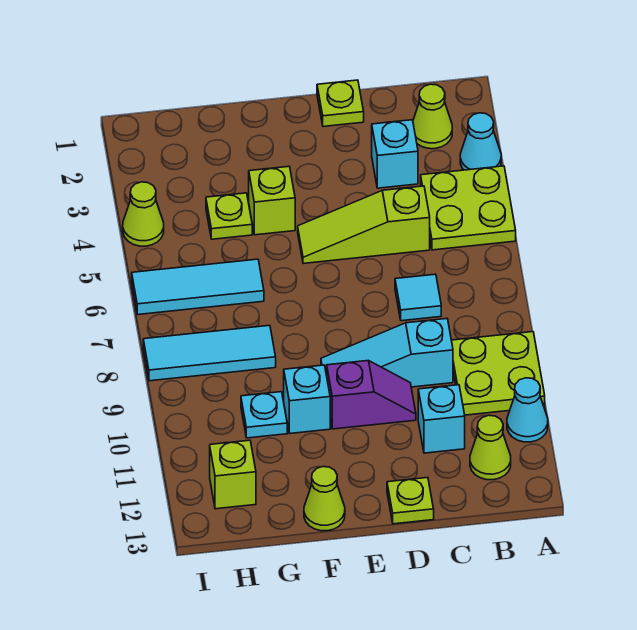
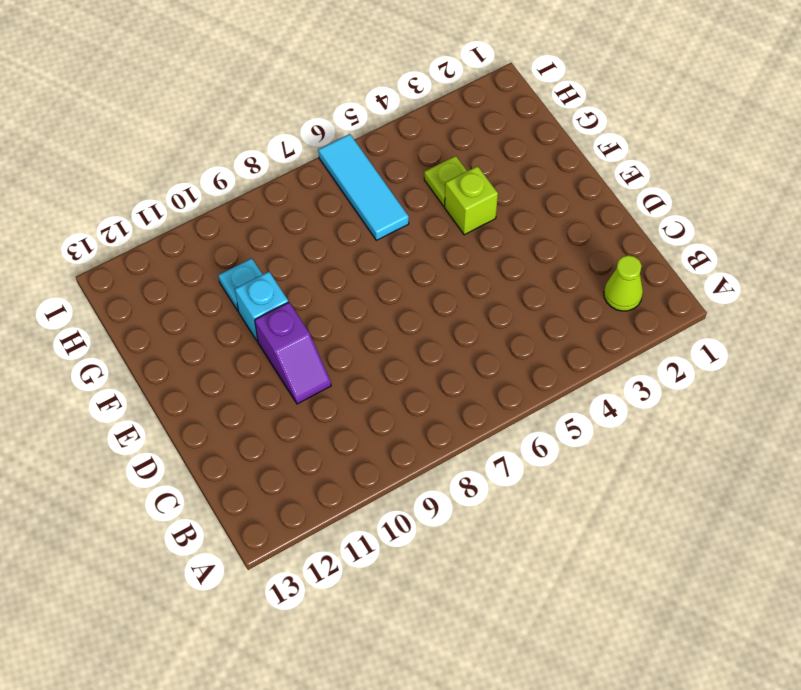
none -> cyan 1x1 cone [460,113,501,170]
none -> lime 2x2 plate [421,166,516,250]
none -> lime 2x2 plate [451,332,545,415]

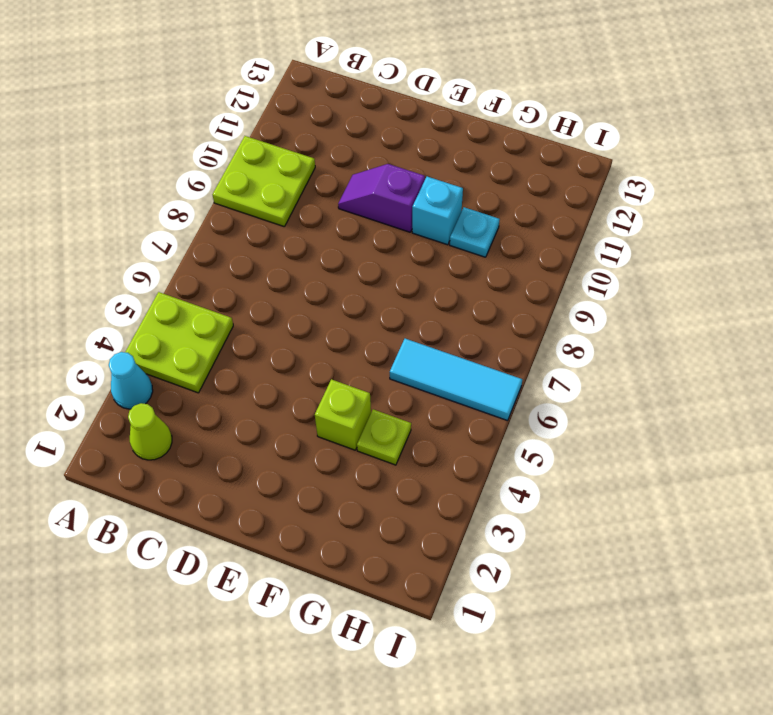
none -> cyan 1x1 cone [507,378,548,442]
none -> lime 1x1 cone [470,415,511,480]
none -> cyan 1x1 brick [372,120,418,188]

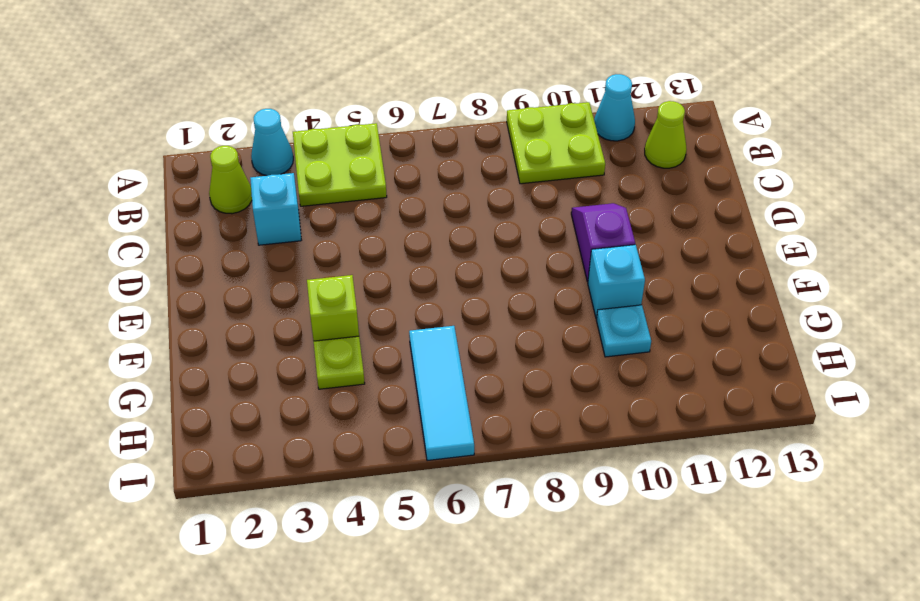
none -> lime 1x3 slope [298,186,430,264]
none -> cyan 1x1 tile [395,274,441,321]
none -> cyan 1x3 slope [321,319,453,387]

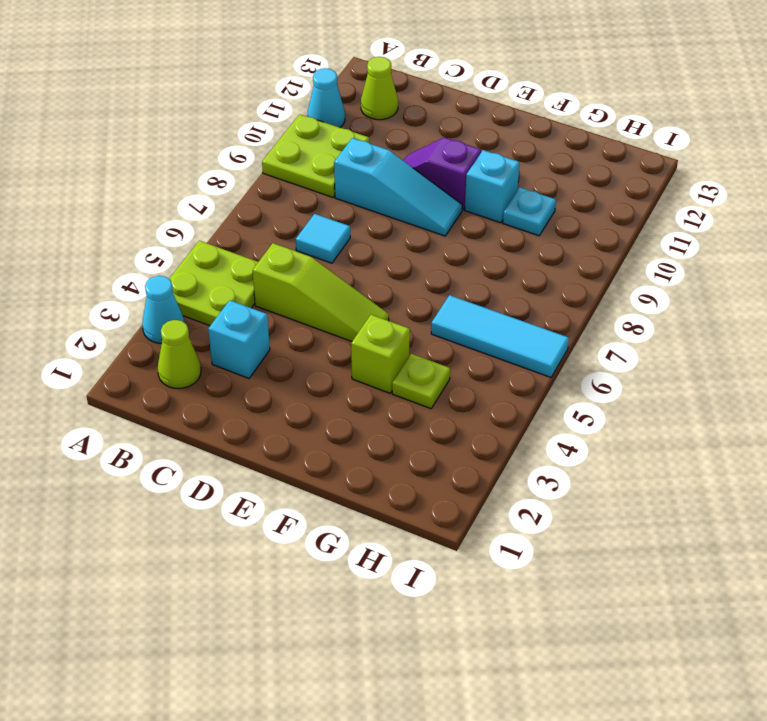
none -> cyan 1x1 brick [418,385,465,453]
none -> lime 1x1 plate [317,80,364,127]
none -> lime 1x1 plate [387,478,434,524]

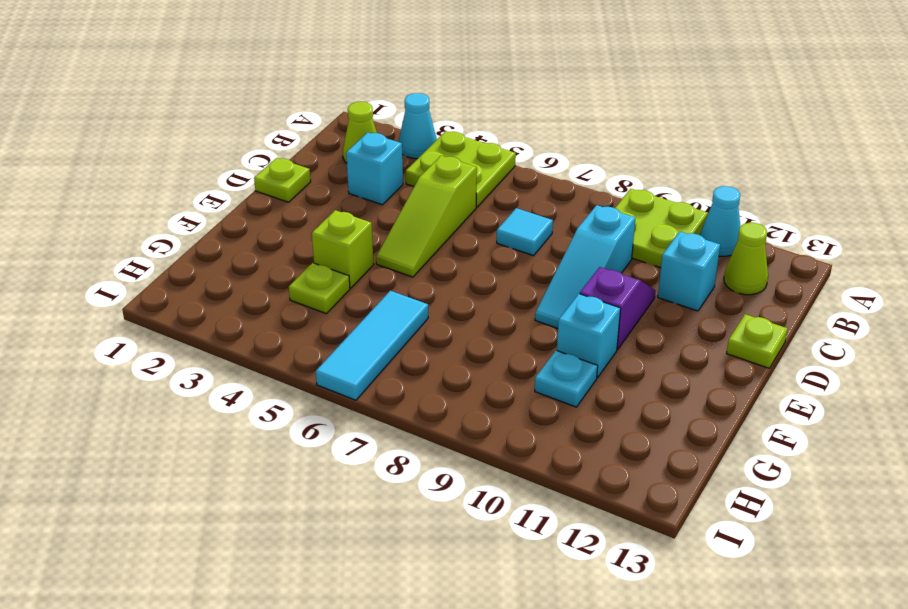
none -> lime 1x1 cone [304,467,345,531]
none -> cyan 1x3 tile [143,325,276,381]
none -> lime 1x1 brick [210,440,256,509]

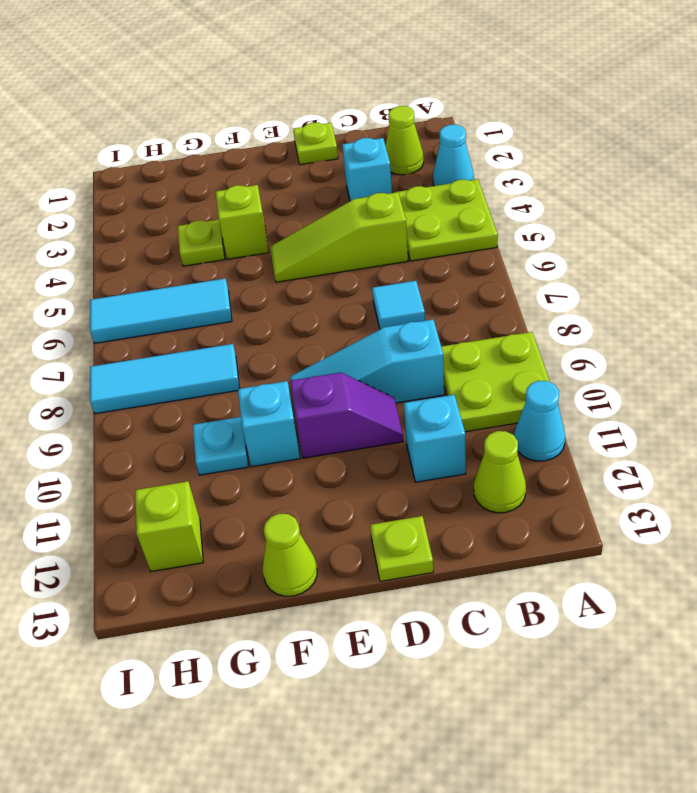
none -> lime 1x1 cone [123,182,164,246]

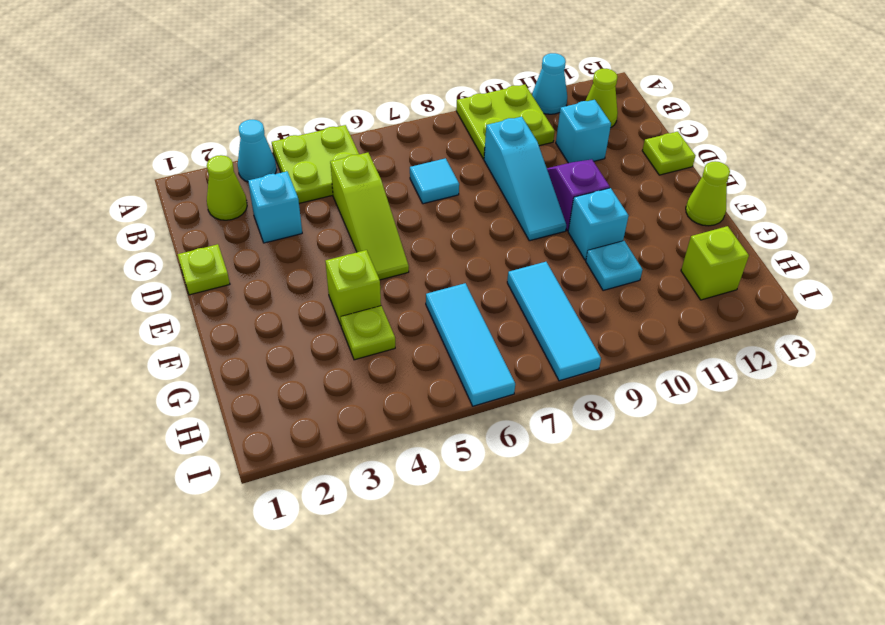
none -> lime 1x1 cone [123,182,164,246]

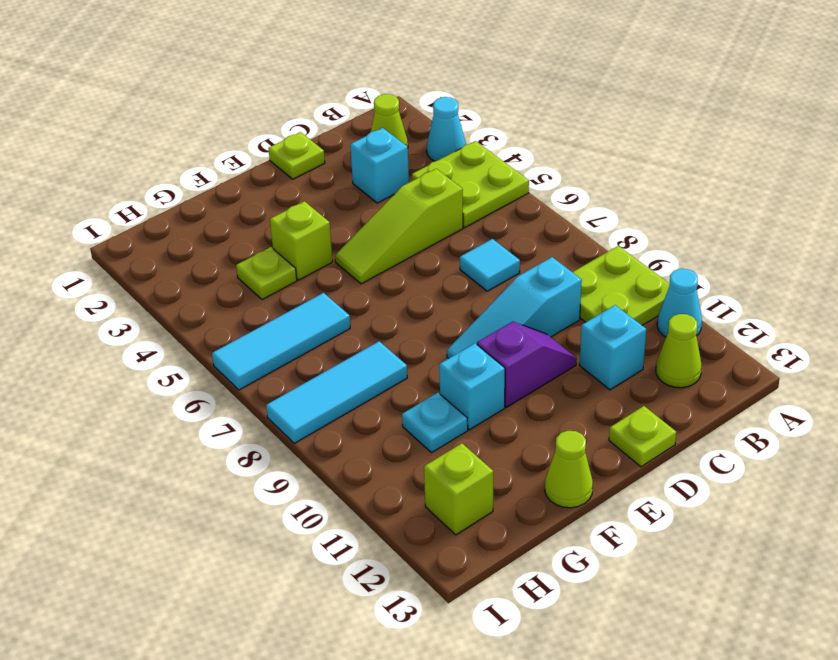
none -> lime 1x1 cone [123,182,164,246]

